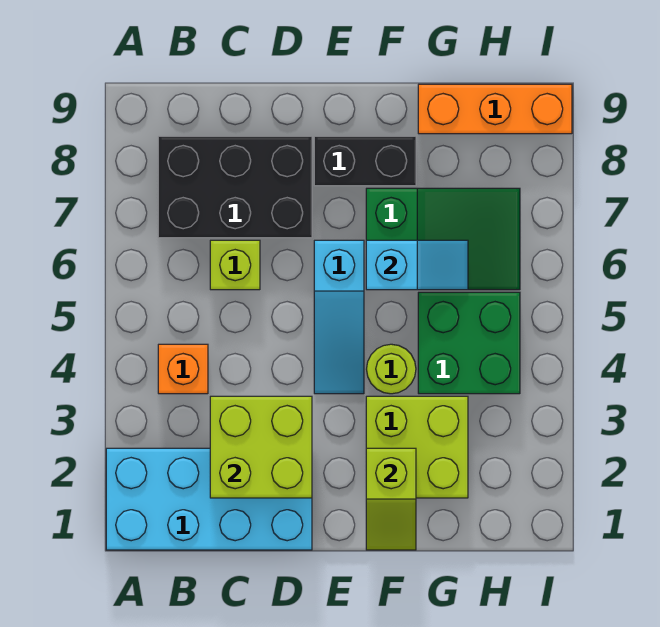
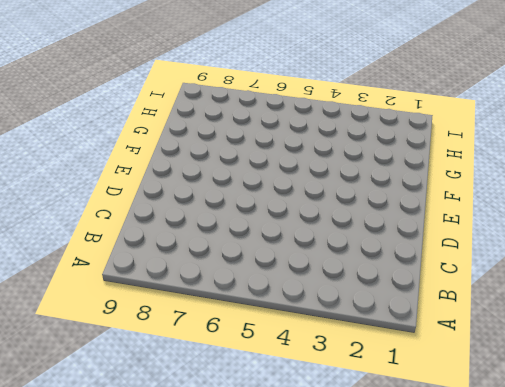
none -> cyan 2x4 brick [106,448,312,550]
none -> orange 1x1 brick [158,344,208,394]
none -> black 2x3 brick [158,136,312,238]

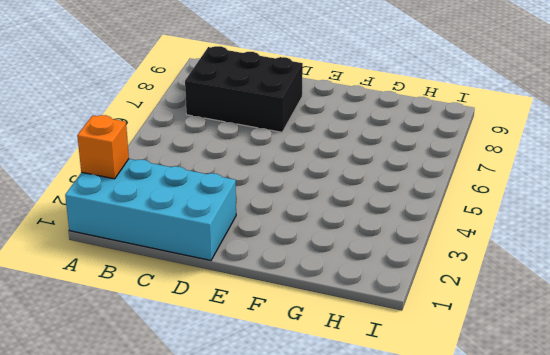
orange 1x1 brick [77,115,129,179] -> orange 1x1 brick moved to [158,344,208,394]
none -> lime 1x1 brick [210,240,260,290]
none -> cyan 1x3 slope [314,240,364,394]
none -> black 1x2 brick [314,136,416,186]

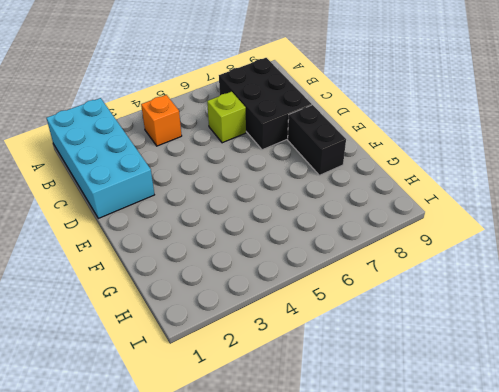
none -> cyan 1x3 slope [314,240,364,394]
none -> lime 2x2 brick [366,396,468,498]
none -> lime 1x1 round brick [367,344,416,394]

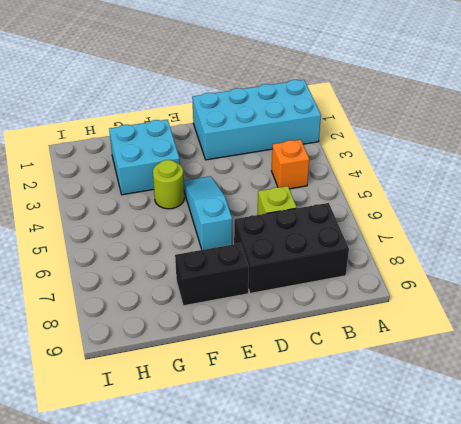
cyan 2x2 brick [109,120,180,195] -> lime 2x2 brick [366,396,468,498]
none -> green 2x3 slope [366,188,520,290]
none -> green 2x2 brick [418,292,520,394]
none -> orange 1x3 brick [418,84,572,134]

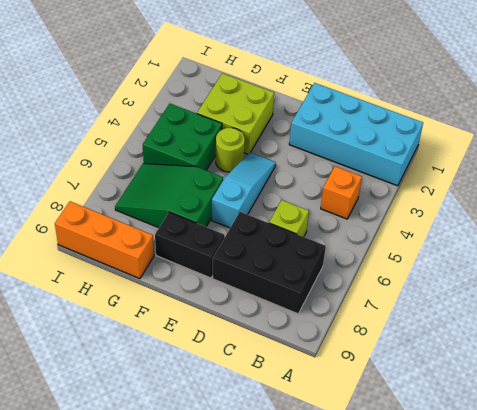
none -> lime 2x2 brick [210,396,312,498]
none -> lime 1x2 slope [366,448,416,550]
none -> cyan 1x2 slope [366,240,468,290]

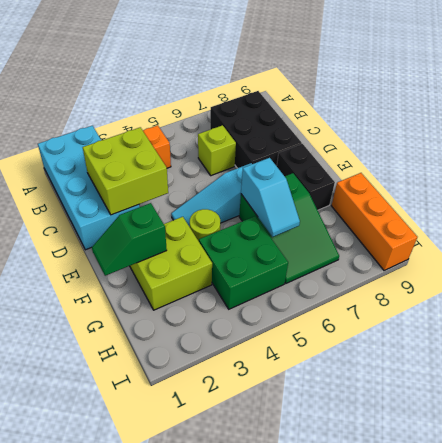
green 1x2 slope [92,203,167,276] -> lime 1x2 slope [366,448,416,550]

